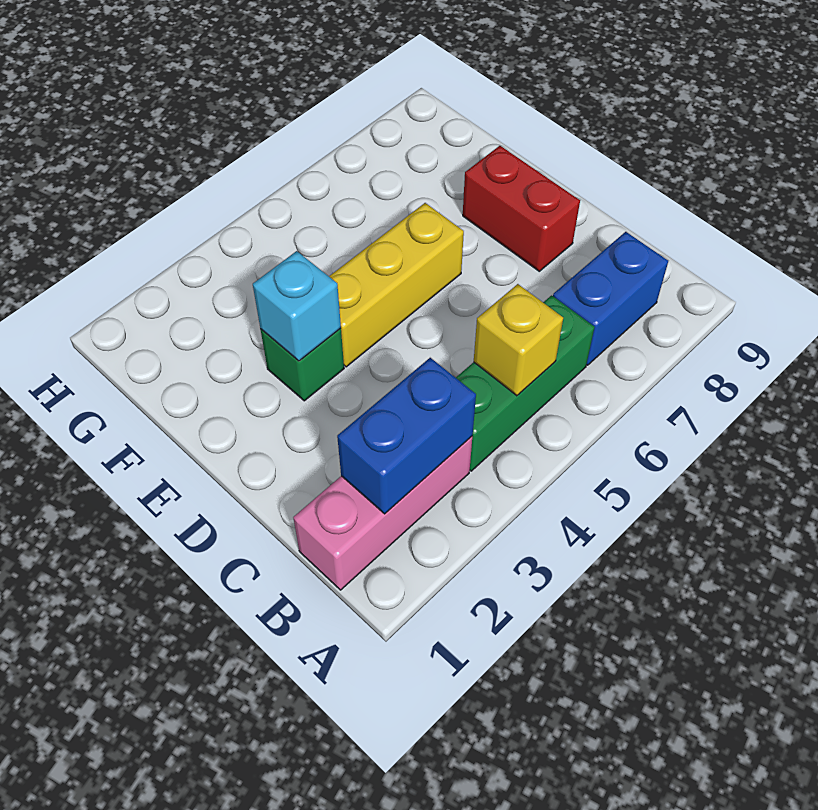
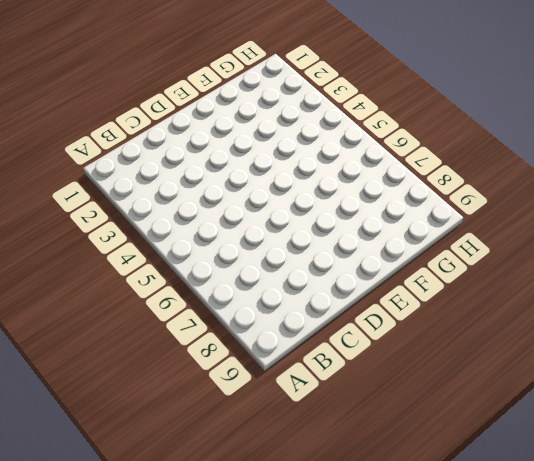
none -> pink 1x3 brick [293,437,472,590]
none -> green 1x3 brick [456,295,595,471]

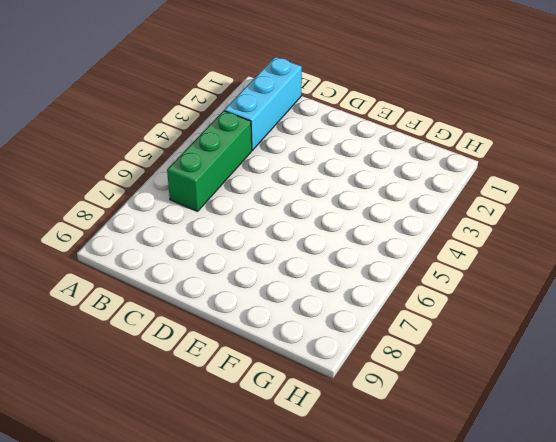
cyan 1x3 brick [224,57,302,150] -> pink 1x3 brick [293,437,472,590]
none -> blue 1x2 brick [553,232,668,365]
none -> red 1x2 brick [463,146,580,271]

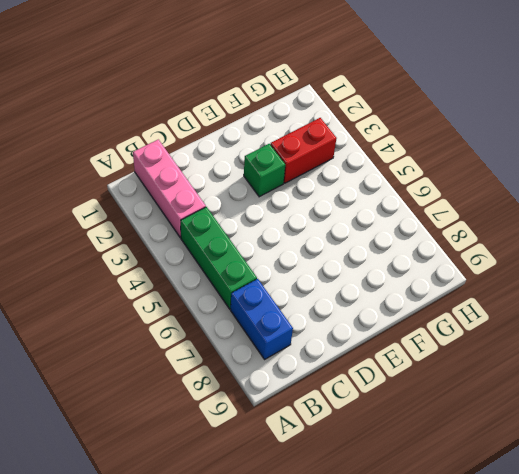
red 1x2 brick [271,118,337,183] -> red 1x2 brick moved to [463,146,580,271]
none -> yellow 1x3 brick [329,203,464,367]
none -> blue 1x2 brick [337,358,476,514]

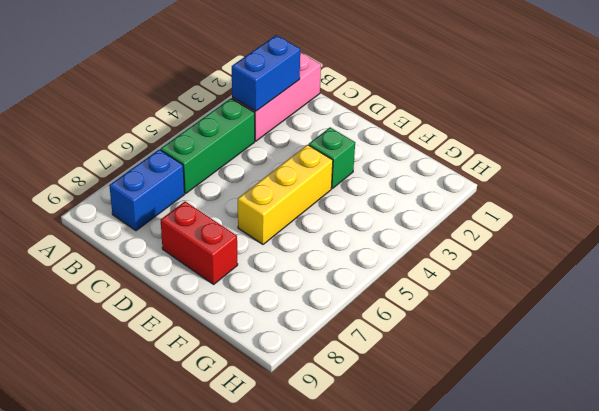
none -> yellow 1x1 brick [474,284,563,396]
none -> cyan 1x1 brick [253,251,341,361]

